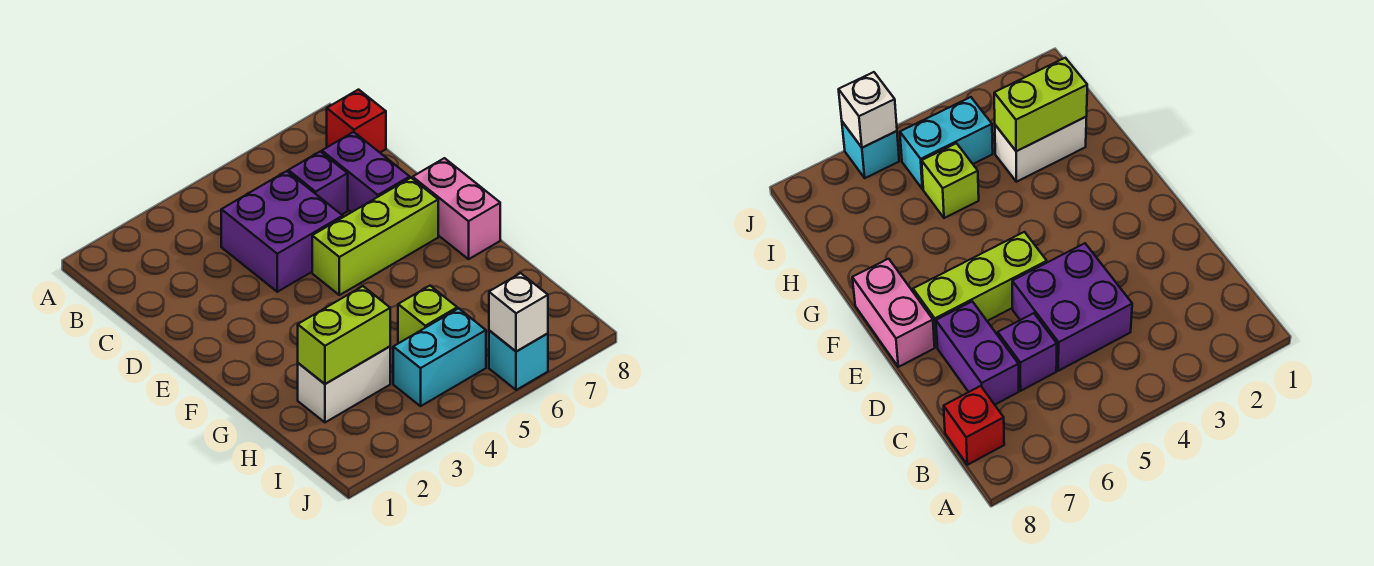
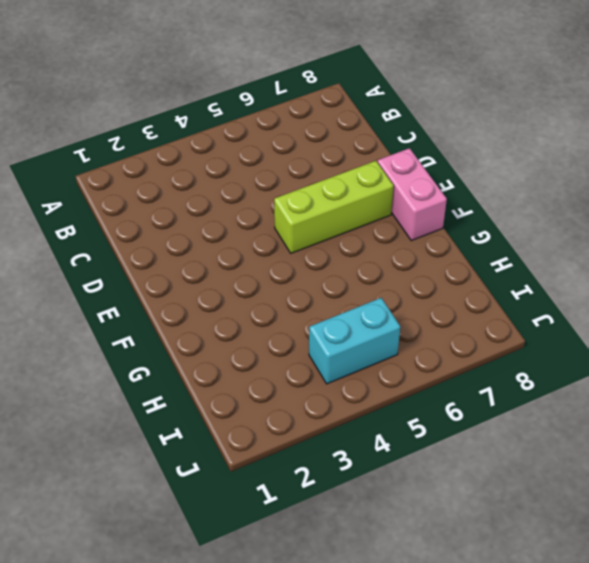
none -> red 1x1 brick [327,90,386,152]
none -> purple 2x2 brick [221,171,343,292]
none -> purple 1x1 brick [288,152,348,215]

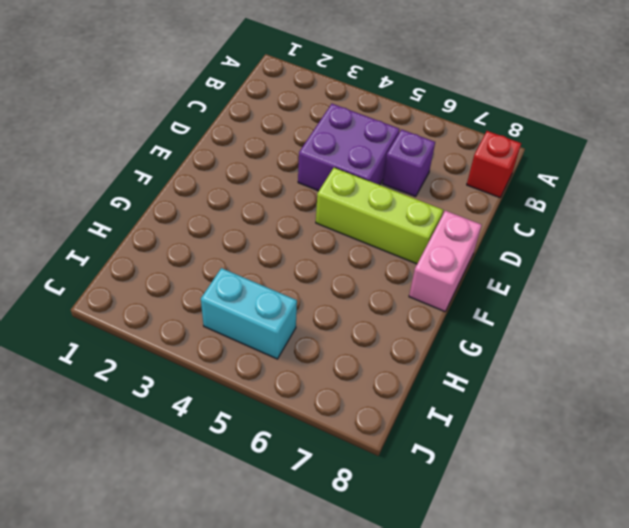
none -> purple 1x2 brick [322,132,410,212]
none -> white 1x2 brick [298,347,390,422]
none -> lime 1x1 brick [398,286,457,343]

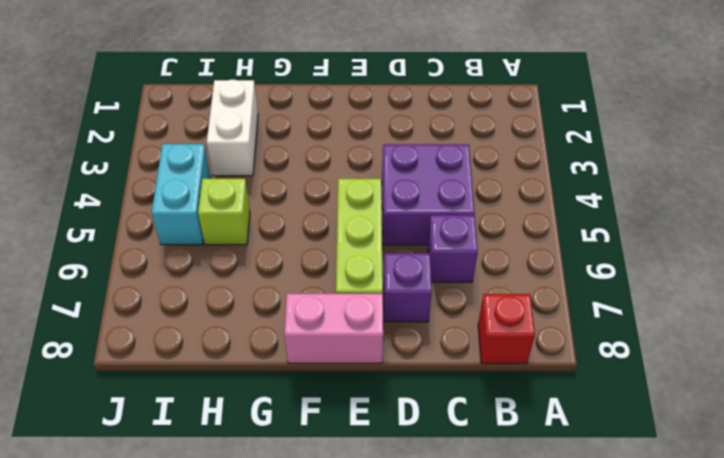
purple 1x1 brick [384,253,432,322] -> purple 1x2 brick [322,132,410,212]
none -> cyan 1x1 brick [489,330,548,390]
none -> lime 1x2 brick [298,286,390,384]
none -> white 1x1 brick [489,273,548,352]

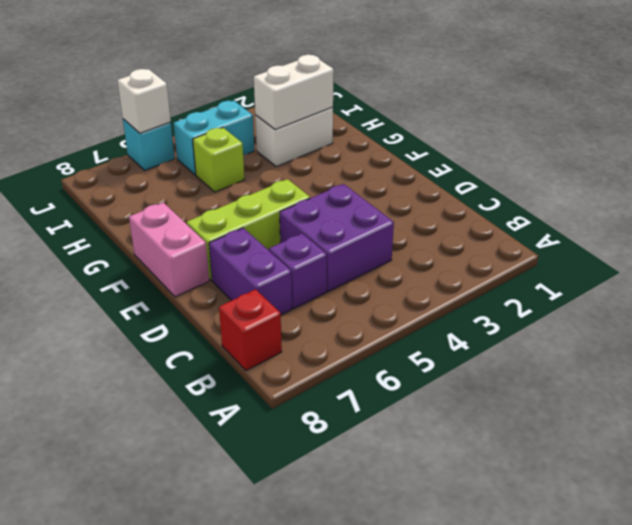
white 1x2 brick [254,55,334,129] -> lime 1x2 brick [298,286,390,384]

